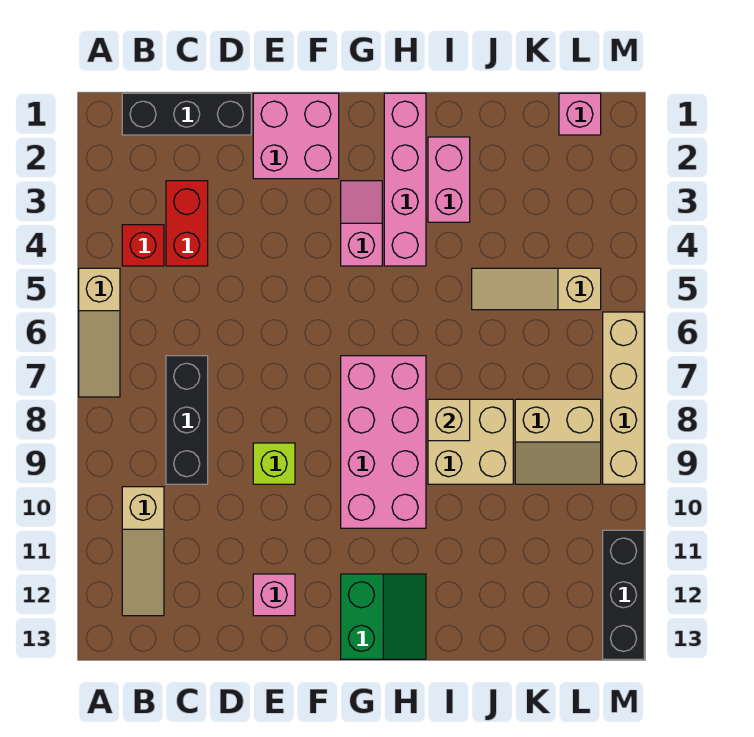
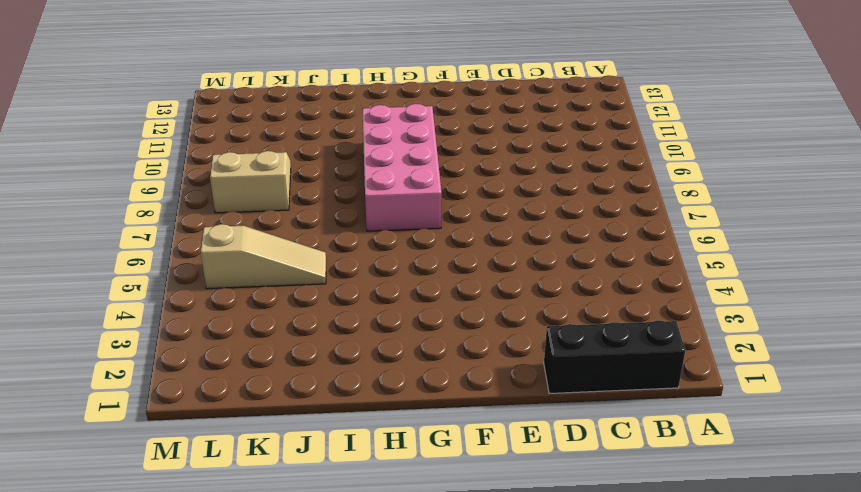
none -> tan 1x3 slope [79,268,120,397]
none -> red 1x1 brick [122,225,164,266]
none -> tan 1x3 slope [122,487,164,616]

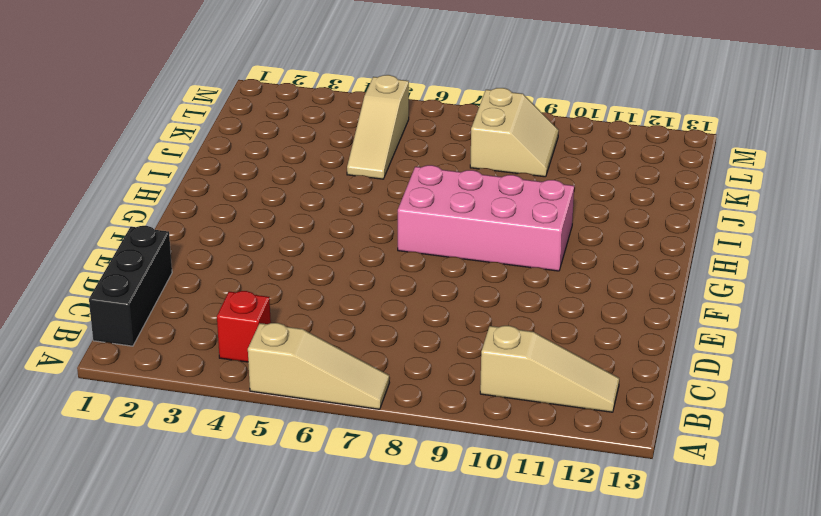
none -> red 1x2 brick [166,181,208,266]
none -> black 1x3 brick [166,356,208,484]
none -> pink 2x2 brick [253,93,339,179]

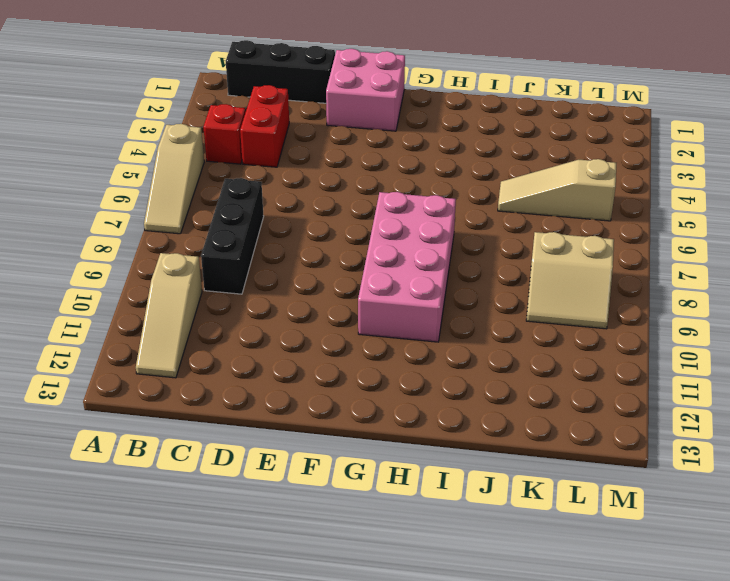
none -> lime 1x1 brick [253,443,295,484]
none -> pink 1x1 brick [253,574,295,616]
none -> pink 1x2 slope [341,181,382,266]

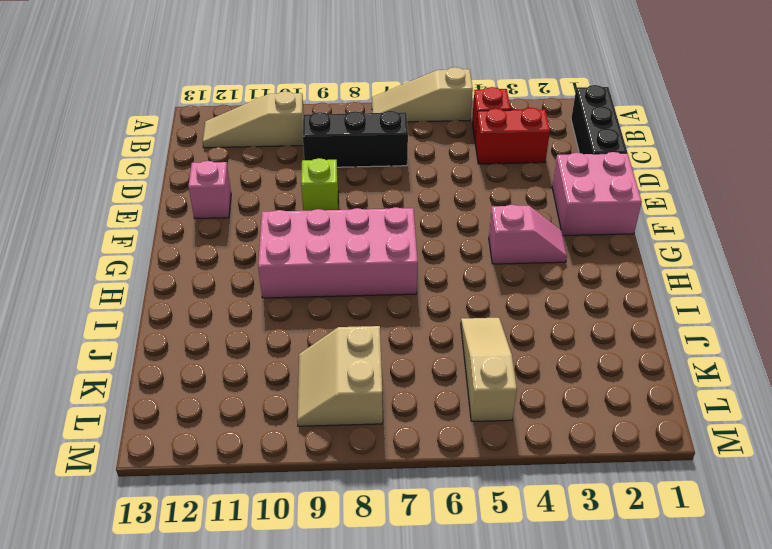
none -> green 2x2 slope [341,574,426,659]
none -> pink 1x4 brick [384,93,426,266]
none -> pink 1x2 brick [428,137,470,222]

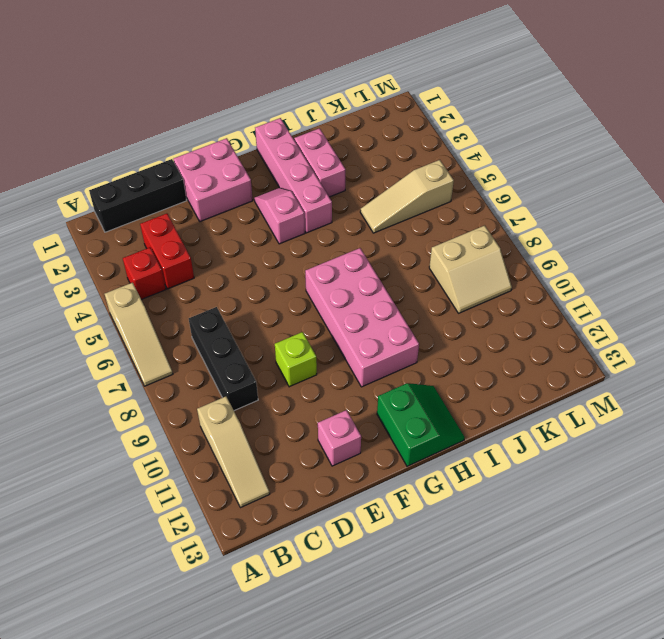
none -> tan 2x2 brick [428,399,513,484]
none -> pink 1x1 brick [559,93,601,135]
none -> tan 1x4 brick [603,312,644,484]

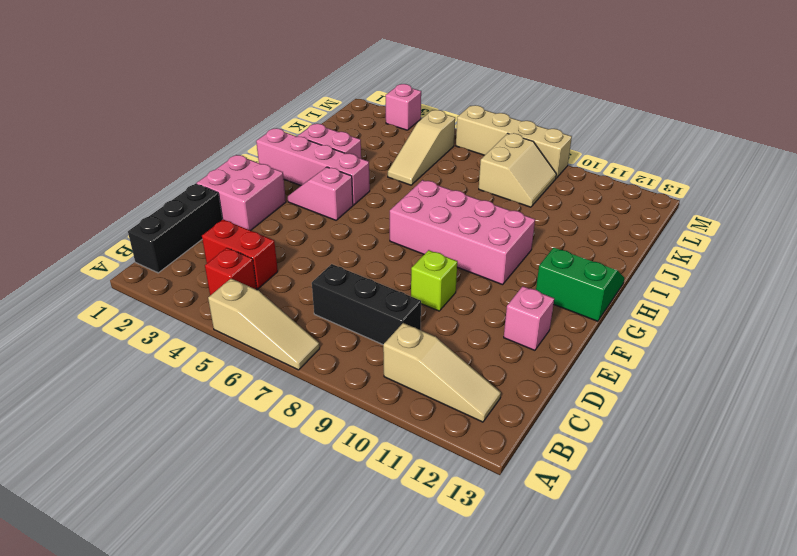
pink 1x1 brick [386,84,421,130] -> pink 1x1 brick moved to [559,93,601,135]
none -> tan 2x2 brick [428,399,513,484]
none -> black 1x3 brick [603,530,644,659]
none -> tan 1x1 brick [428,399,470,441]

